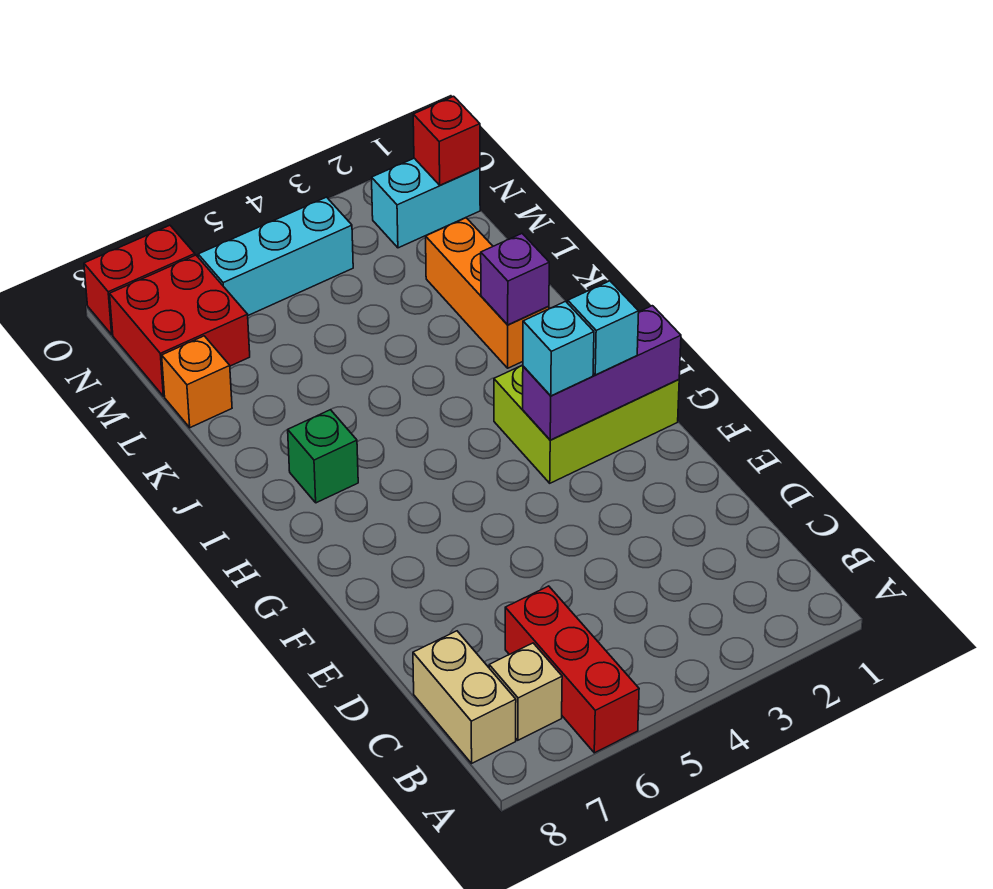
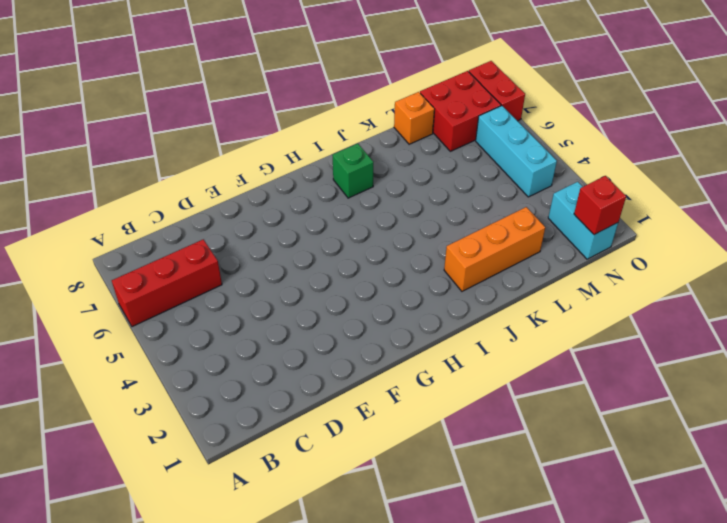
none -> tan 1x1 brick [489,643,562,740]
none -> tan 1x2 brick [413,631,516,763]
none -> lime 2x3 brick [494,365,679,483]

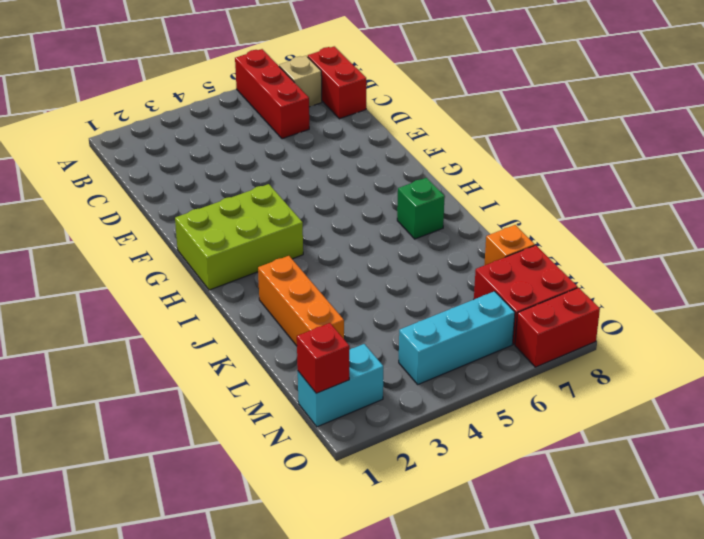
red 1x2 brick [308,46,366,119] -> tan 1x2 brick [413,631,516,763]
none -> purple 1x3 brick [523,306,681,440]
none -> purple 1x1 brick [481,234,549,325]
none -> cyan 1x1 brick [568,281,639,375]

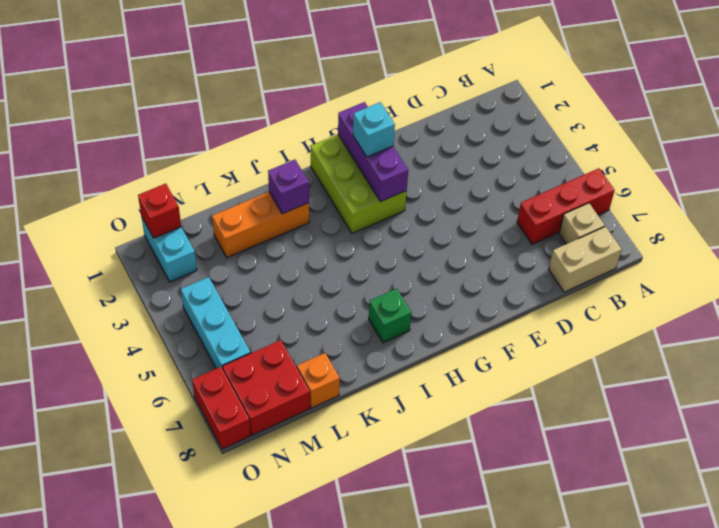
none -> cyan 1x1 brick [523,301,594,396]

